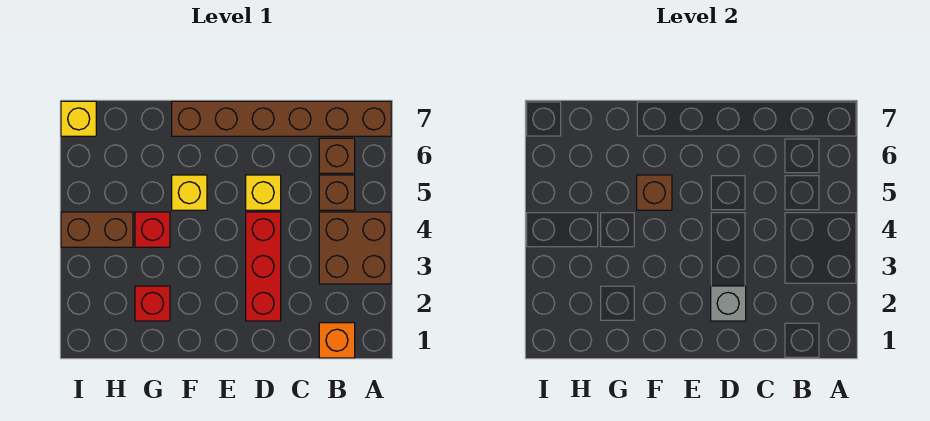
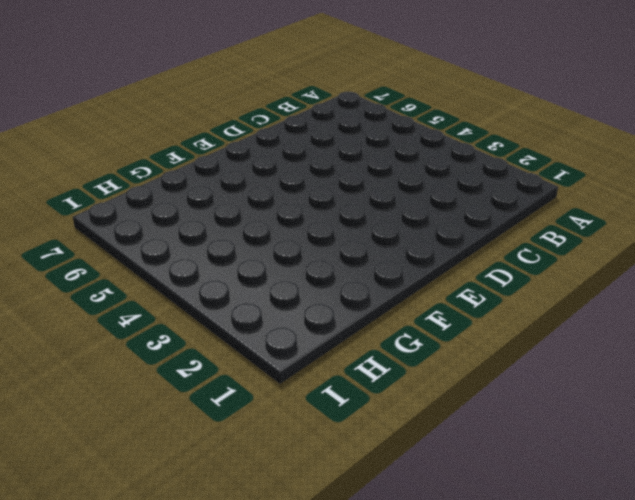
none -> brown 2x2 brick [319,212,391,284]
none -> brown 1x6 brick [172,101,391,136]
none -> orange 1x1 brick [319,323,355,358]

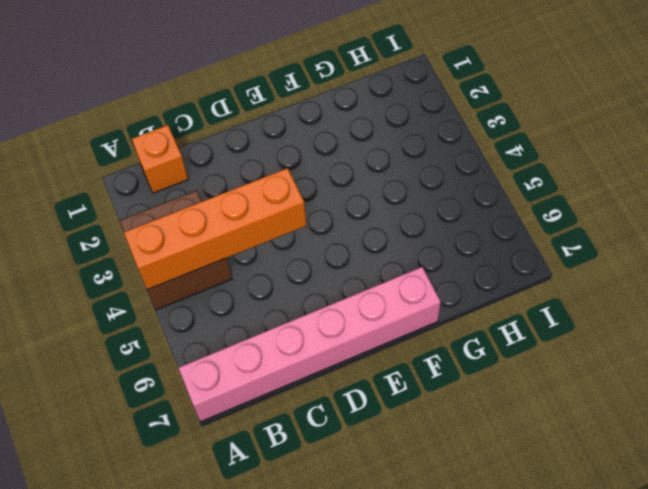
orange 1x4 brick [124,168,307,290] -> none
pink 1x6 brick [179,267,441,422] -> brown 1x6 brick [172,101,391,136]
none -> brown 1x1 brick [319,175,355,210]
none -> brown 1x1 brick [319,138,355,173]
none -> red 1x3 brick [246,212,281,321]

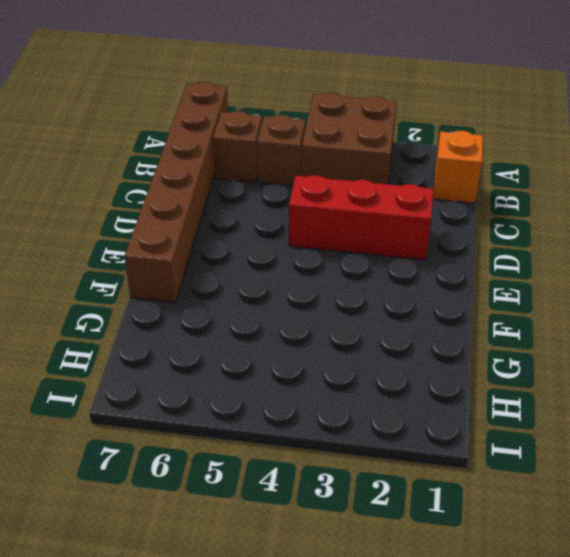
none -> yellow 1x1 brick [246,175,281,210]
none -> yellow 1x1 brick [172,175,207,210]
none -> red 1x1 brick [135,286,170,321]

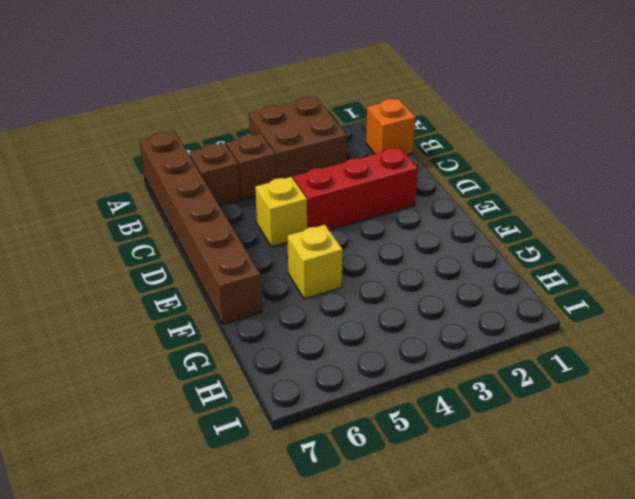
none -> red 1x1 brick [135,286,170,321]
none -> red 1x1 brick [135,212,170,247]
none -> brown 1x2 brick [61,212,133,247]

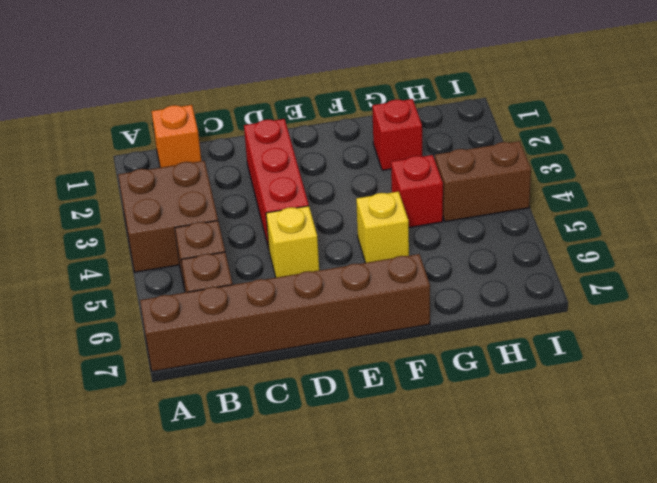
none -> yellow 1x1 brick [61,101,96,136]
none -> grey 1x1 brick [711,286,746,321]
none -> brown 1x1 brick [637,175,672,210]

